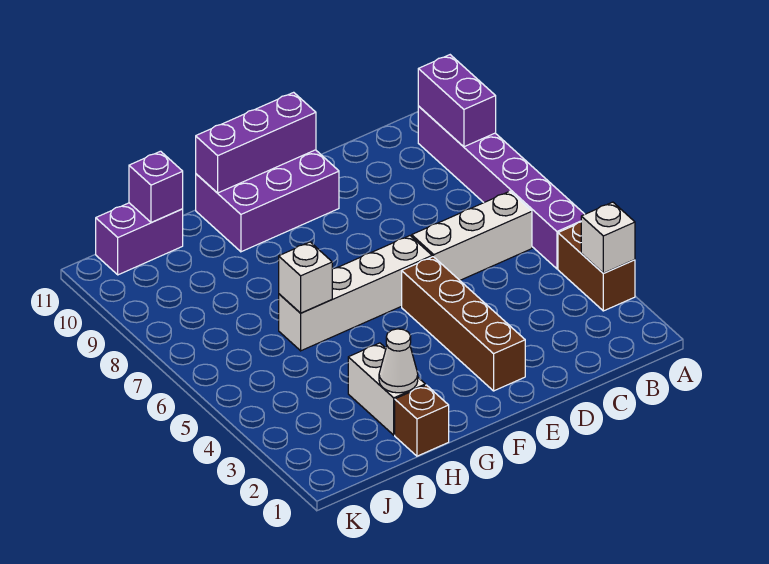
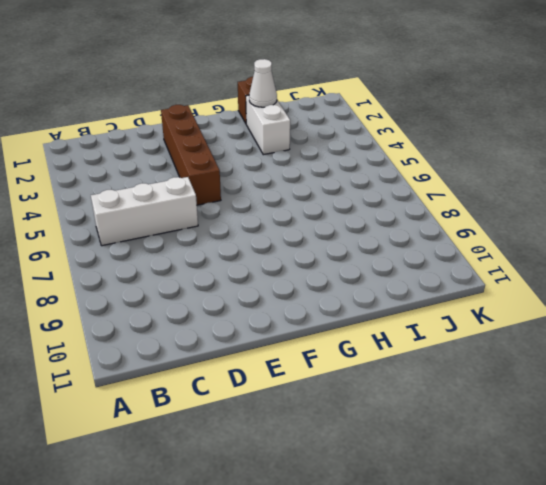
none -> brown 1x2 brick [558,222,635,311]
none -> purple 1x6 brick [418,106,585,269]
none -> white 1x4 brick [279,236,432,351]

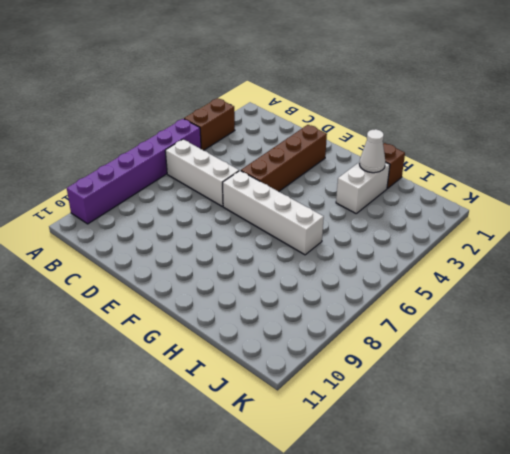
none -> purple 2x3 brick [196,150,339,252]
none -> purple 1x2 brick [96,203,183,275]
none -> white 1x1 brick [581,202,635,273]

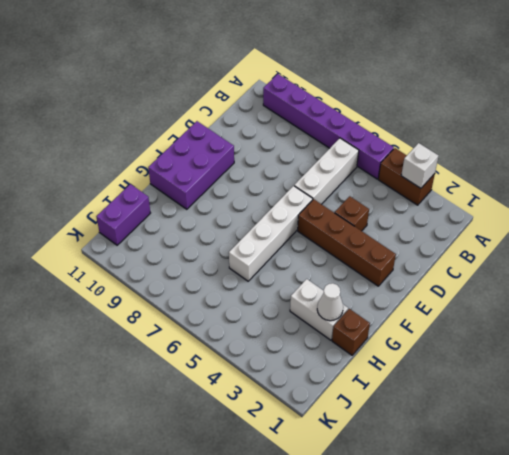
brown 1x1 brick [335,196,369,231] -> none
none -> purple 1x2 brick [418,55,496,147]
none -> purple 1x3 brick [196,92,316,193]
none -> white 1x1 brick [279,242,332,313]

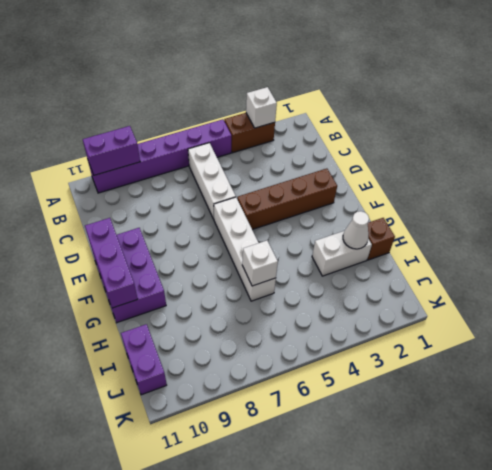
none -> purple 1x1 brick [129,151,183,223]

